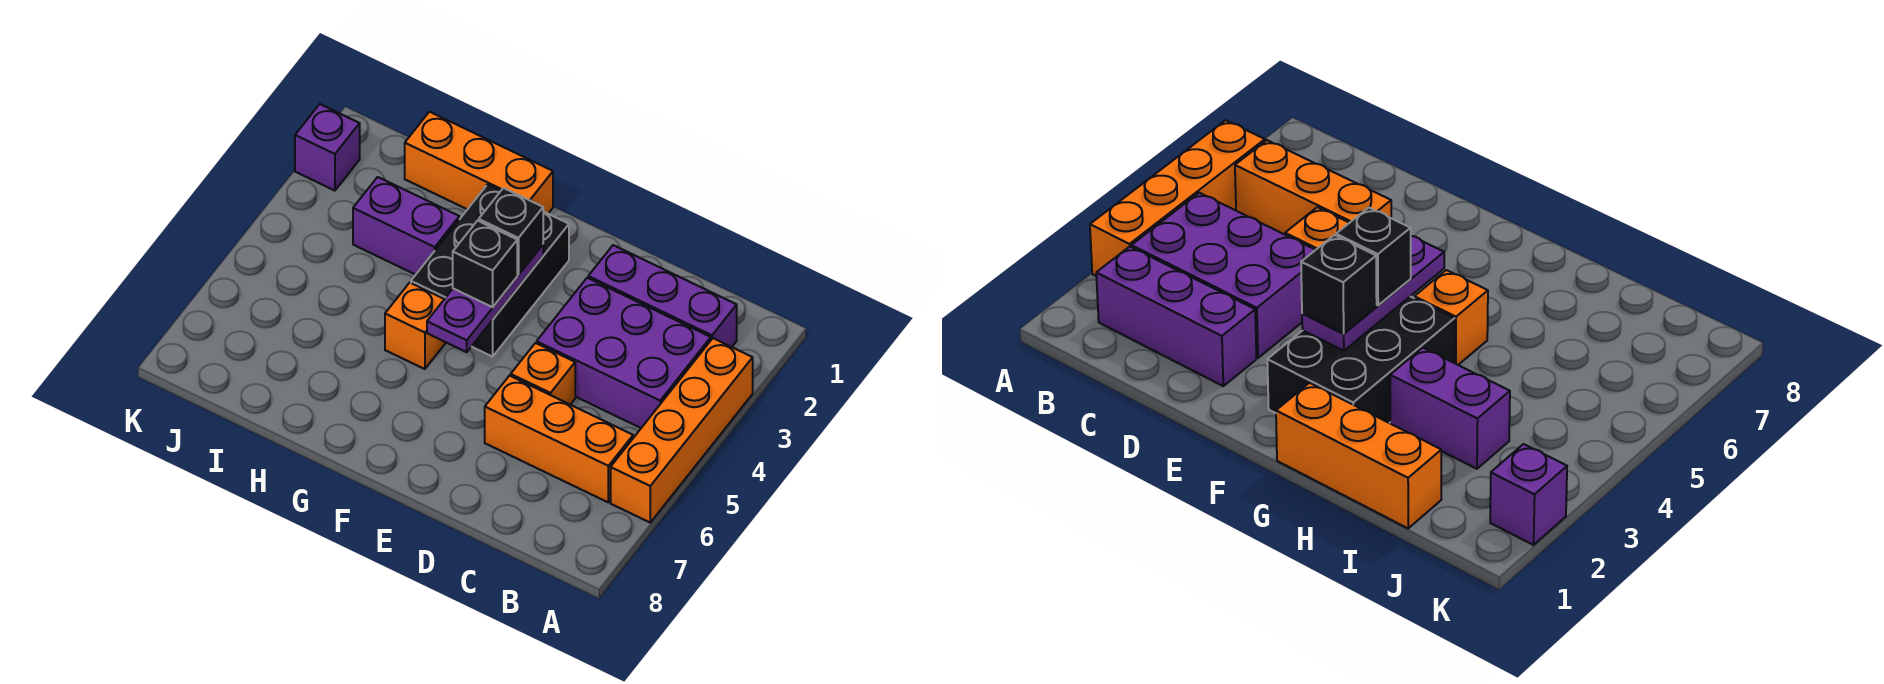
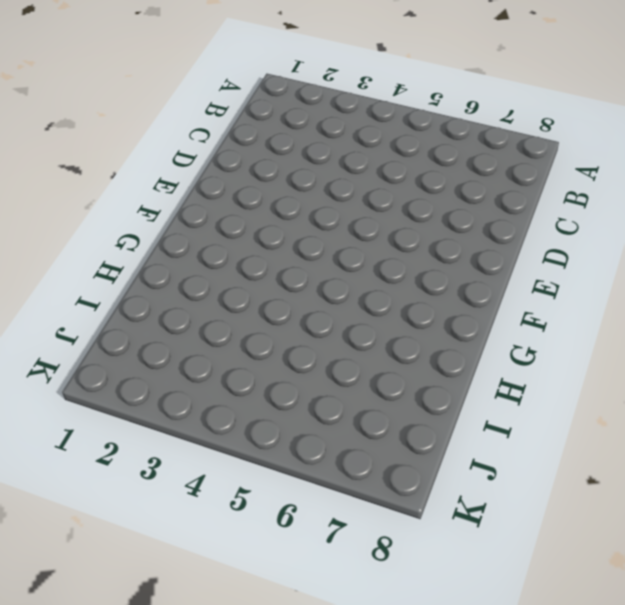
none -> orange 1x4 brick [611,338,753,522]
none -> purple 1x3 brick [588,245,737,347]
none -> purple 2x3 brick [537,278,711,428]

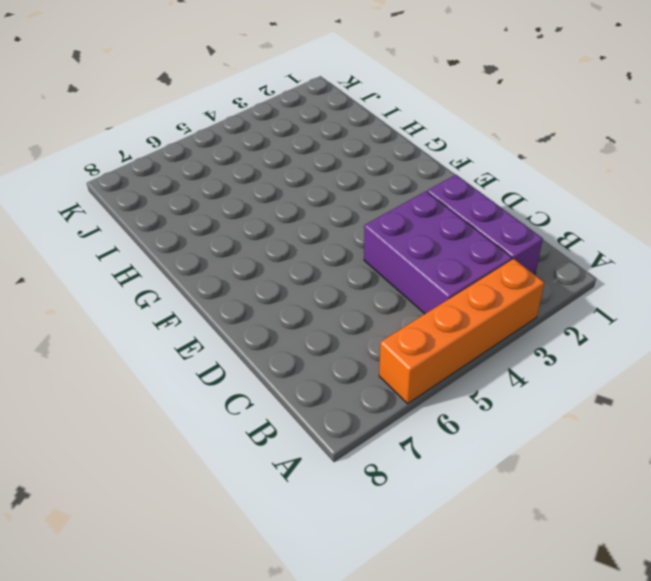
none -> orange 1x3 brick [485,376,633,502]
none -> orange 1x1 brick [511,343,575,405]
none -> black 2x3 brick [411,185,569,357]

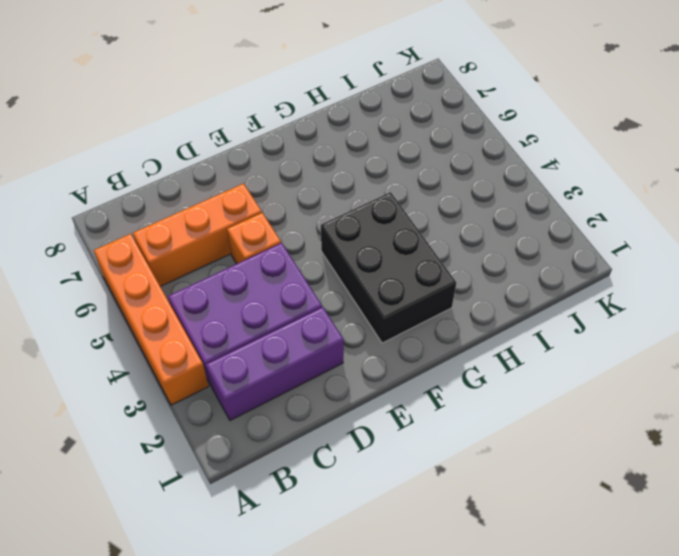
none -> orange 1x3 brick [405,112,553,213]
none -> orange 1x1 brick [385,283,446,369]
none -> purple 1x2 brick [353,177,459,275]

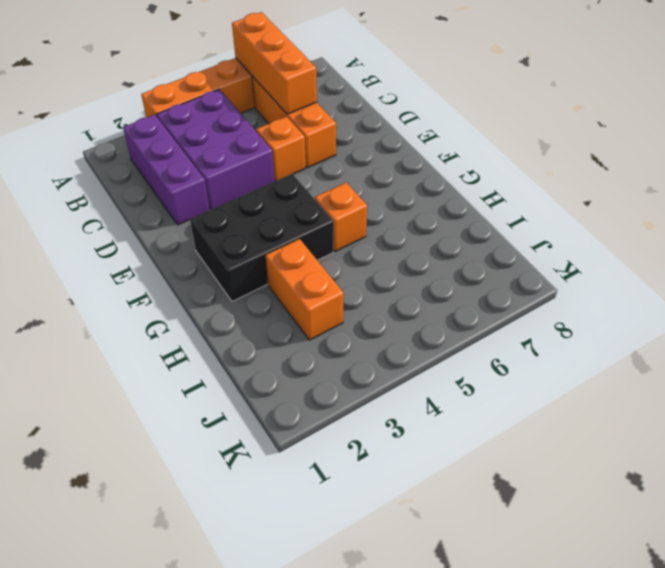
orange 1x3 brick [232,12,317,114] -> orange 1x3 brick moved to [405,112,553,213]
orange 1x2 brick [266,239,344,340] -> purple 1x2 brick [353,177,459,275]
none -> purple 1x1 brick [295,104,360,191]
none -> purple 1x3 plate [427,245,543,352]
none -> black 1x1 brick [479,188,543,275]

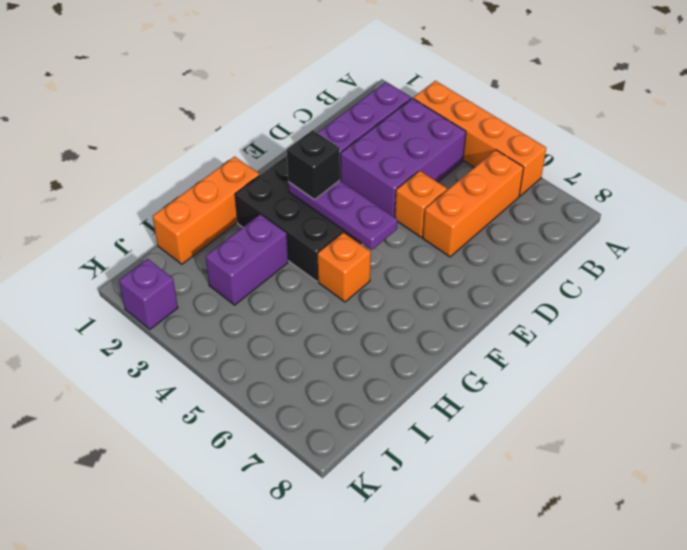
none -> black 1x1 brick [453,221,517,307]

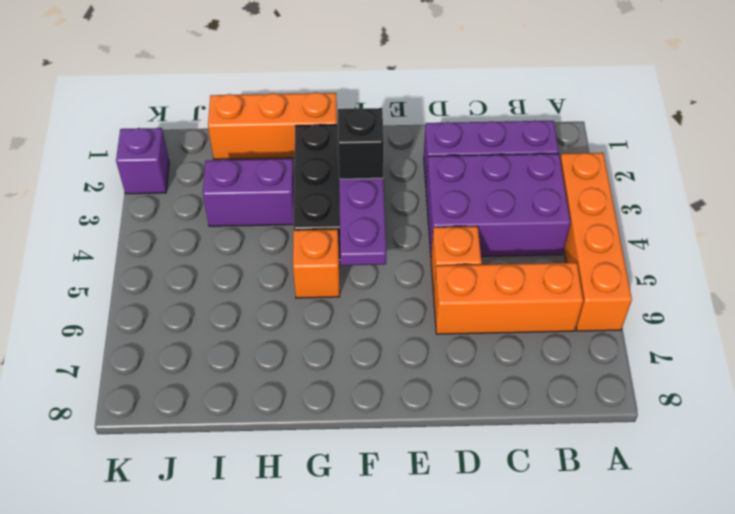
none -> black 1x1 brick [453,221,517,307]

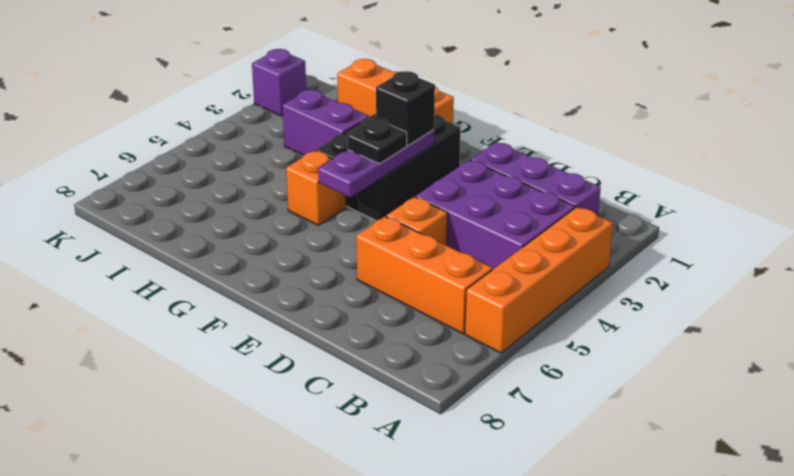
black 1x1 plate [347,119,407,164] -> black 1x1 brick [453,221,517,307]

